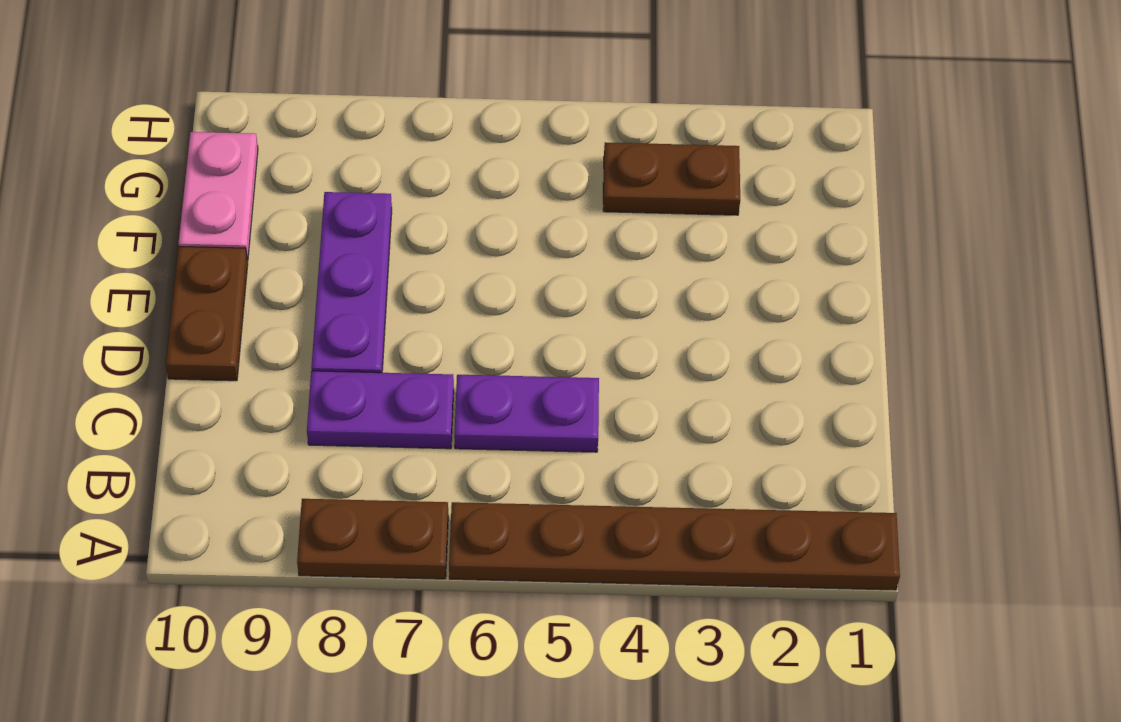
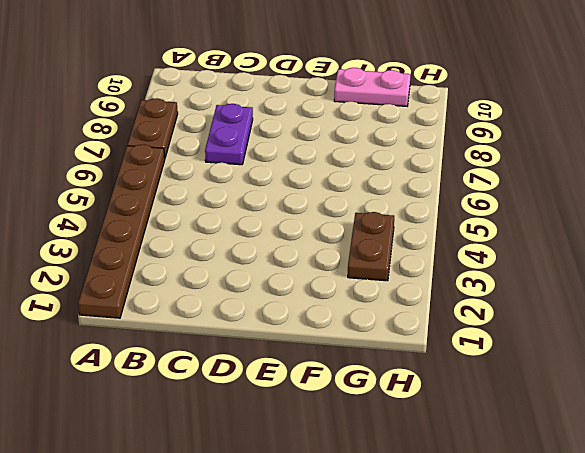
none -> purple 1x2 plate [454,375,599,452]
none -> purple 1x3 plate [311,192,392,373]

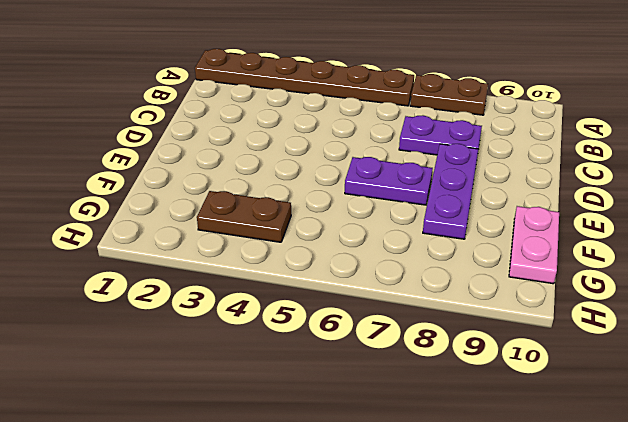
purple 1x2 plate [345,157,433,205] -> purple 1x2 plate moved to [454,375,599,452]
none -> brown 1x2 plate [166,246,248,381]

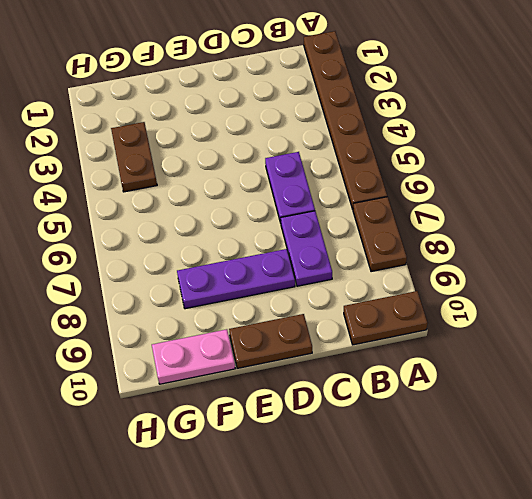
brown 1x2 plate [344,291,428,345] -> none

